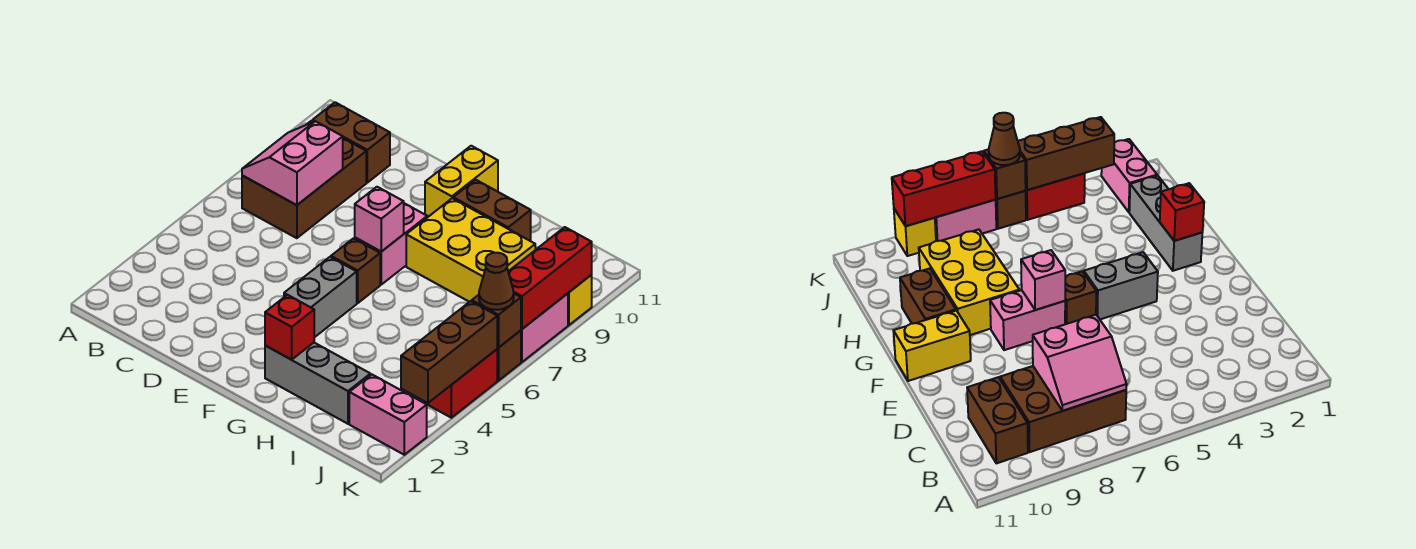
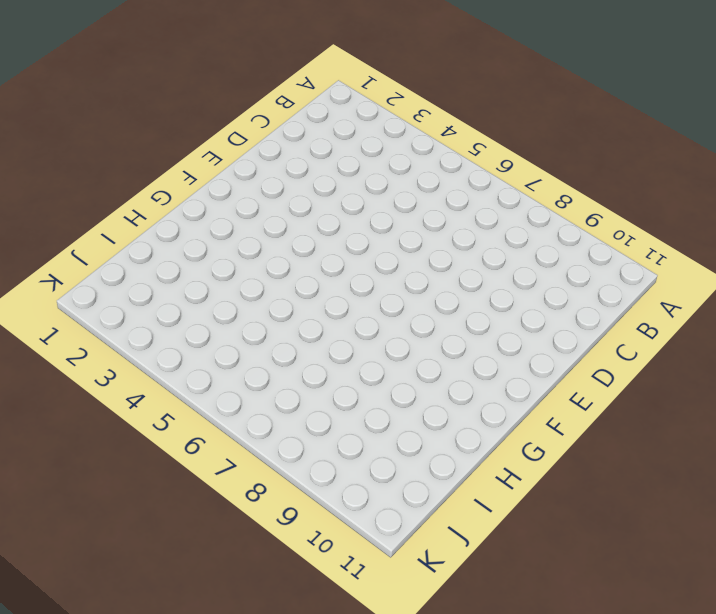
none -> brown 2x3 brick [242,121,366,238]
none -> brown 1x2 brick [313,102,390,183]
none -> grey 1x2 brick [284,257,357,337]

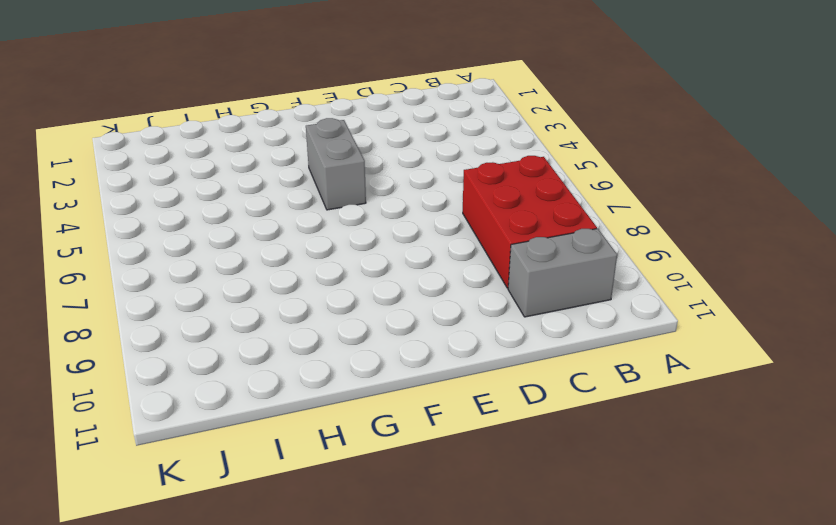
red 2x3 brick [463,156,597,288] -> brown 2x3 brick [242,121,366,238]
grey 1x2 brick [508,229,617,317] -> brown 1x2 brick [313,102,390,183]
none -> brown 1x1 brick [331,238,380,303]
none -> pink 1x2 brick [355,203,427,284]
none -> yellow 1x2 brick [425,146,498,216]

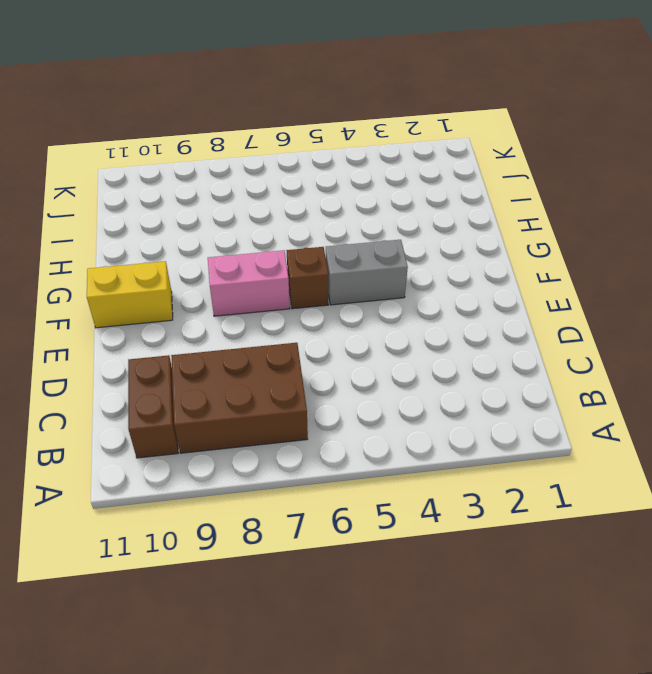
none -> grey 1x3 brick [265,343,370,424]
none -> yellow 2x3 brick [406,198,535,302]
none -> brown 1x2 brick [453,180,531,241]

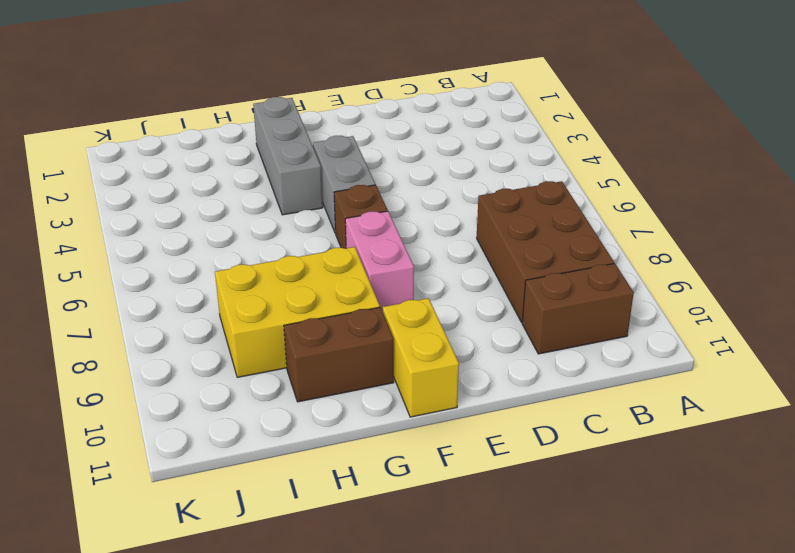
grey 1x3 brick [253,97,323,215] -> grey 1x3 brick turned to [265,343,370,424]
none -> pink 1x2 brick [349,375,427,455]
none -> red 1x2 brick [425,349,497,418]
none -> brown 1x1 brick [497,331,521,381]

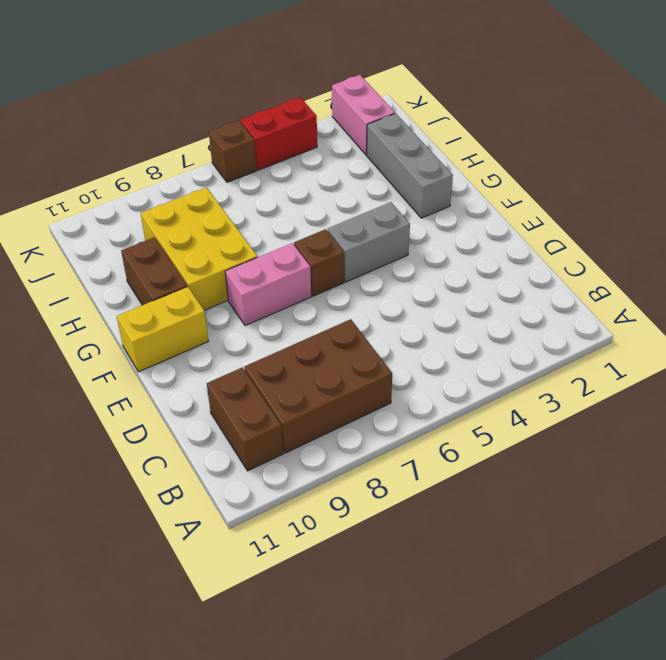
none -> pink 1x2 brick [521,294,568,362]
none -> yellow 1x1 brick [568,275,592,325]
none -> pink 2x2 slope [242,121,343,205]

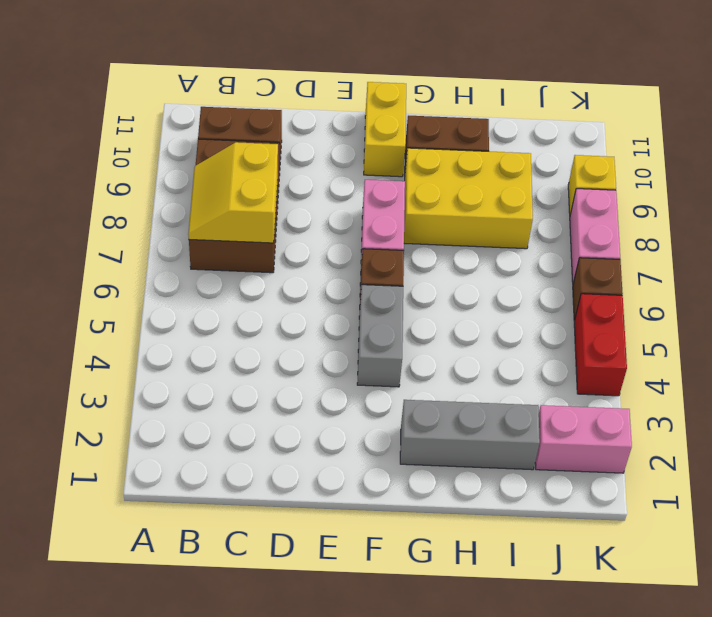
yellow 2x2 slope [188,142,278,243] -> pink 2x2 slope [242,121,343,205]
none -> pink 1x1 brick [355,187,404,252]
none -> red 1x1 brick [265,295,314,360]
none -> brown 1x3 brick [401,301,497,403]

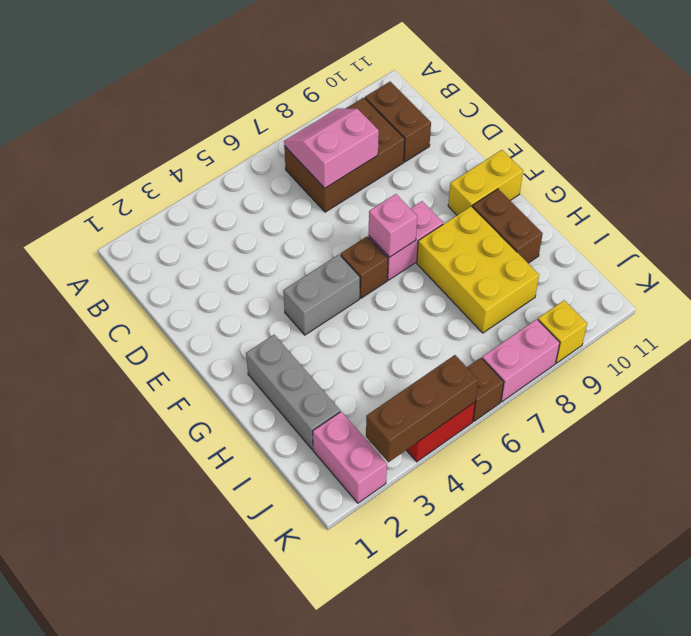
none -> red 1x1 brick [265,295,314,360]
none -> brown 1x1 brick [472,294,521,348]
none -> red 1x3 brick [508,227,592,329]

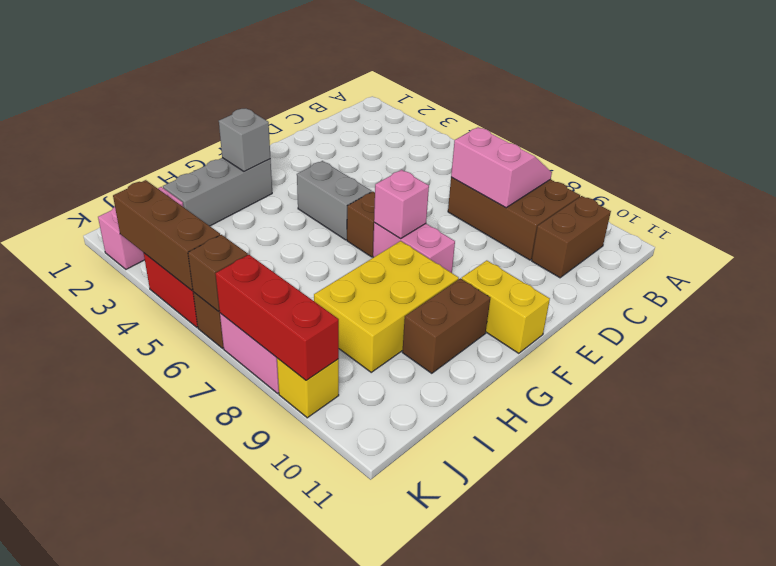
grey 1x1 brick [219,109,271,172] -> red 1x1 brick [265,295,314,360]
none -> brown 1x1 cone [479,253,514,310]

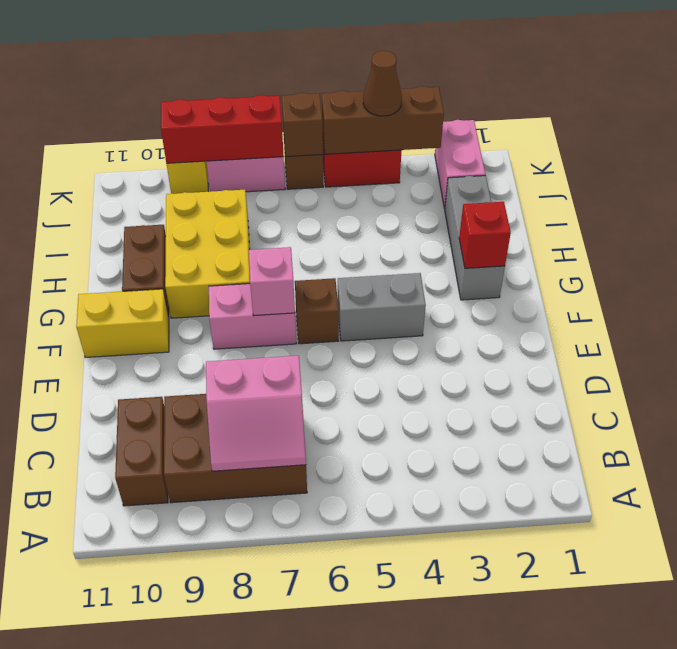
brown 1x1 cone [363,51,402,116] -> brown 1x1 cone moved to [479,253,514,310]

